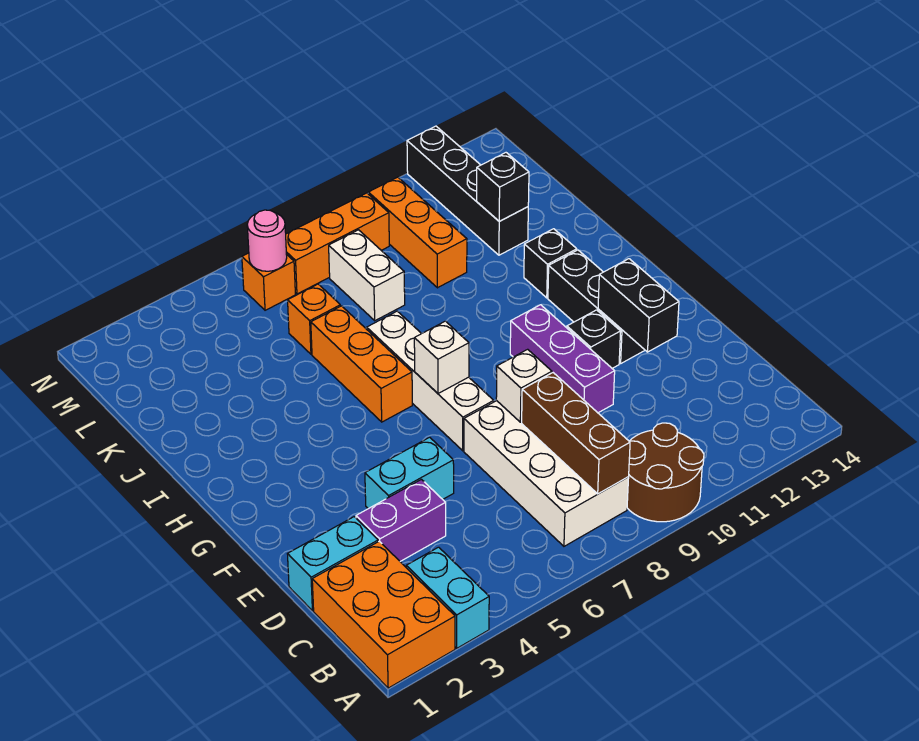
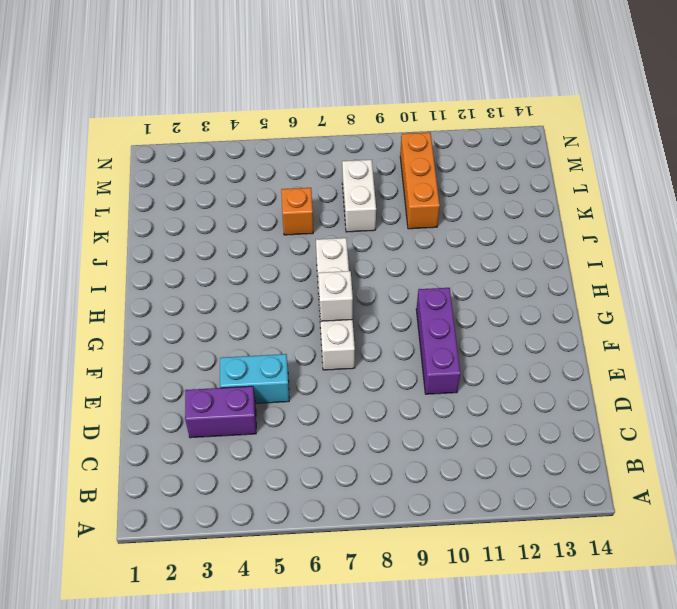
none -> orange 2x3 brick [312,541,455,688]
none -> cyan 1x2 brick [406,547,489,648]
none -> brown 2x2 round brick [627,423,704,522]

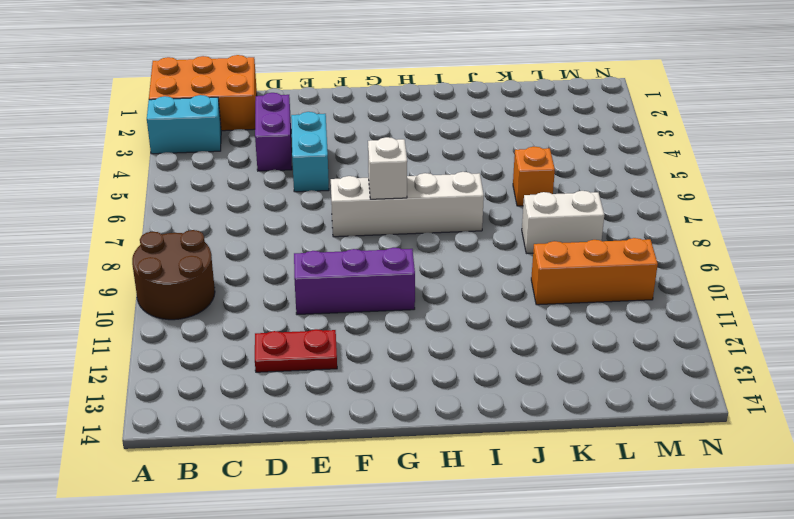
red 1x2 plate [255,329,337,372] -> none
none -> white 2x4 brick [464,401,629,546]
none -> cyan 1x2 brick [288,517,378,611]
none -> black 1x1 brick [567,310,621,368]

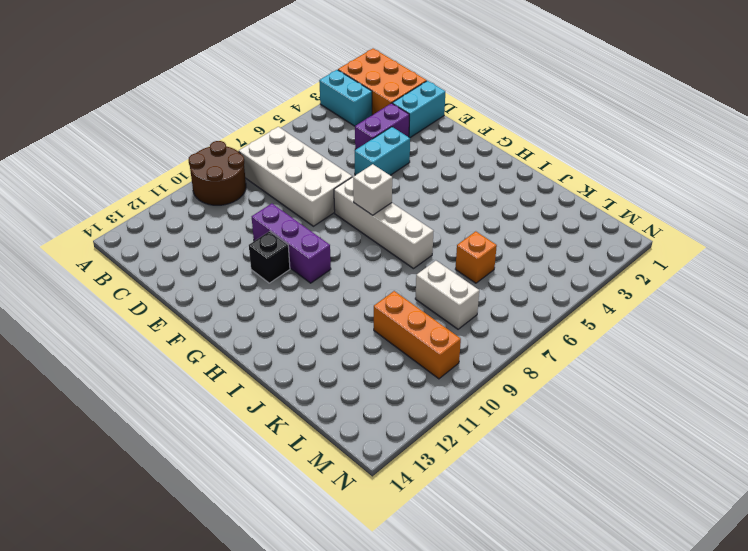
none -> black 1x3 brick [548,250,645,363]
none -> orange 1x3 brick [311,306,412,422]
none -> black 1x1 brick [524,229,577,298]

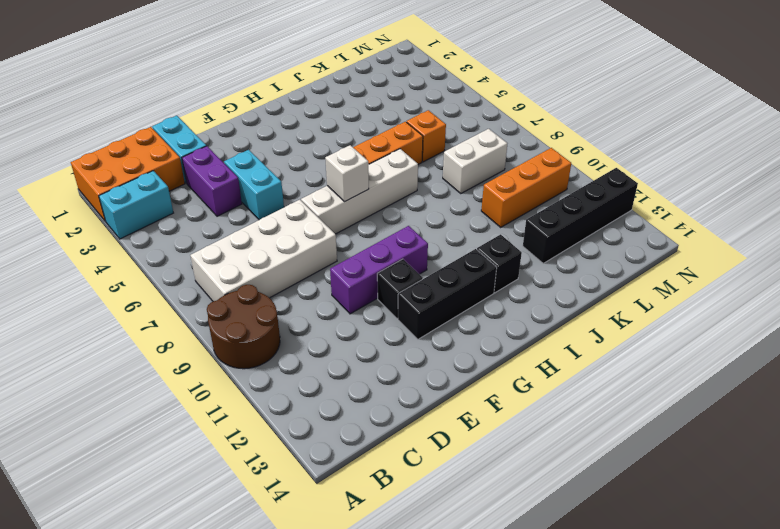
none -> orange 1x1 brick [242,253,295,310]
none -> orange 1x3 brick [286,193,389,294]
none -> brown 1x3 brick [522,373,630,494]

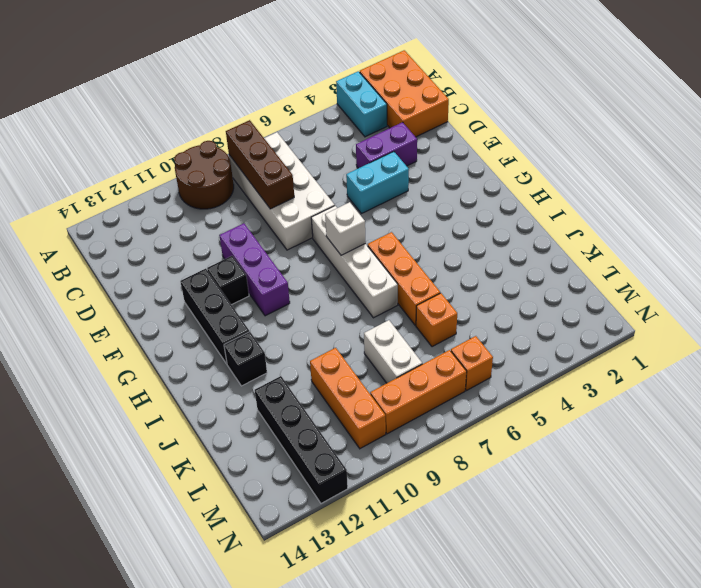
none -> cyan 1x2 brick [288,517,378,611]
none -> white 1x1 brick [496,349,552,422]
none -> black 1x2 brick [598,259,679,352]

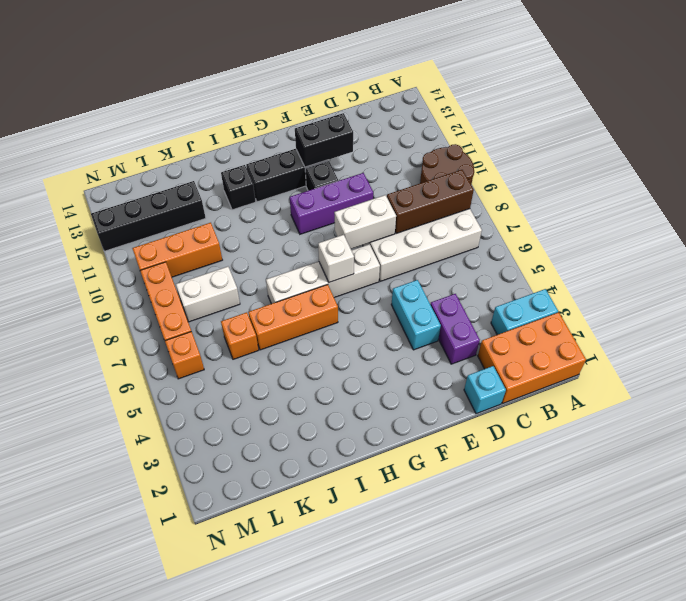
cyan 1x1 brick [464,366,506,414] -> cyan 1x2 brick [288,517,378,611]
white 1x2 brick [334,195,396,249] -> white 1x1 brick [496,349,552,422]
none -> black 1x1 brick [477,153,529,221]
none -> pink 1x1 round brick [247,210,287,271]

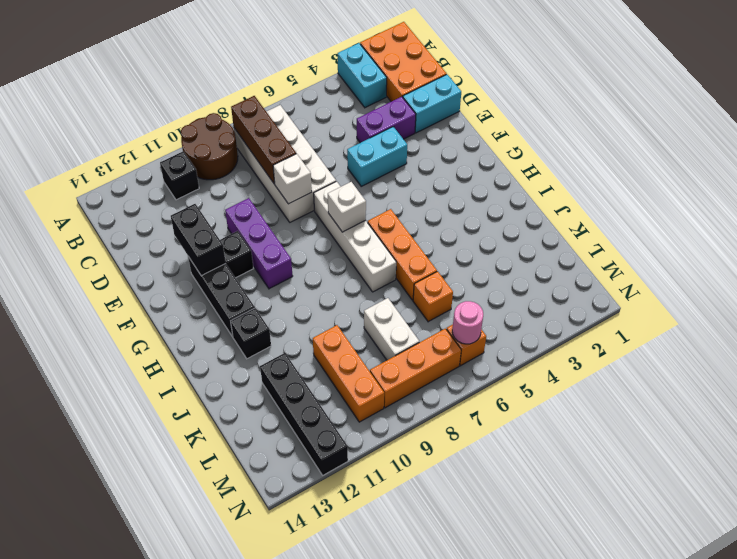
black 1x1 brick [160,151,199,200] -> black 1x1 brick moved to [477,153,529,221]

